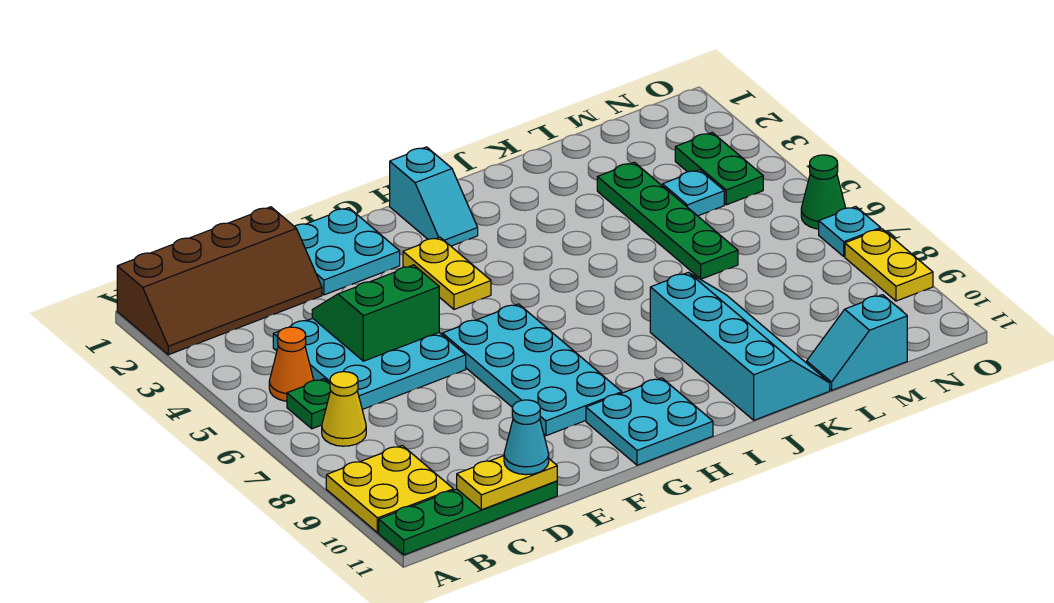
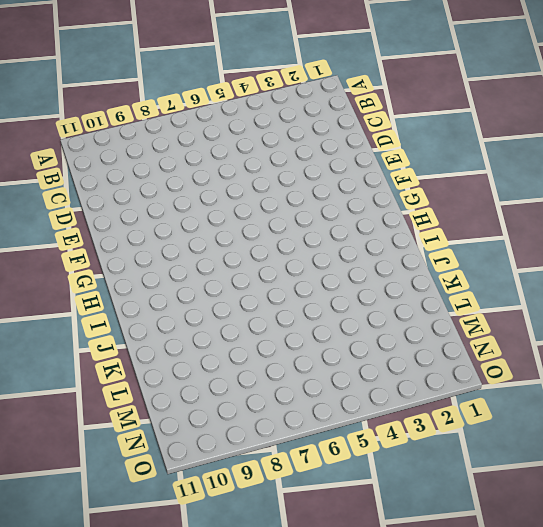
none -> brown 2x4 slope [117,207,322,355]
none -> yellow 2x2 plate [326,445,453,533]
none -> green 1x4 plate [379,481,557,555]

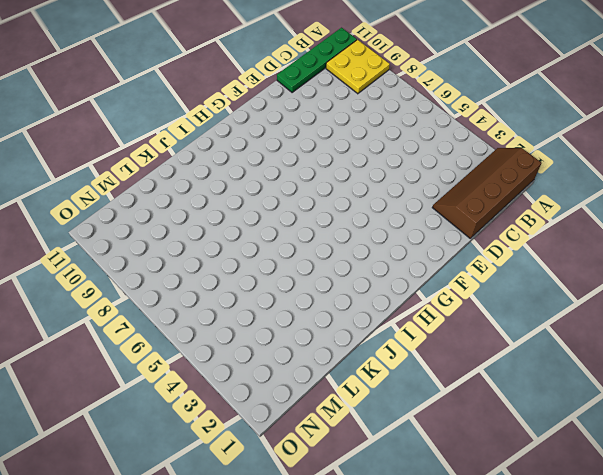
none -> orange 1x1 cone [269,327,314,401]
none -> green 1x1 plate [287,379,331,429]
none -> yellow 1x1 cone [322,372,366,446]

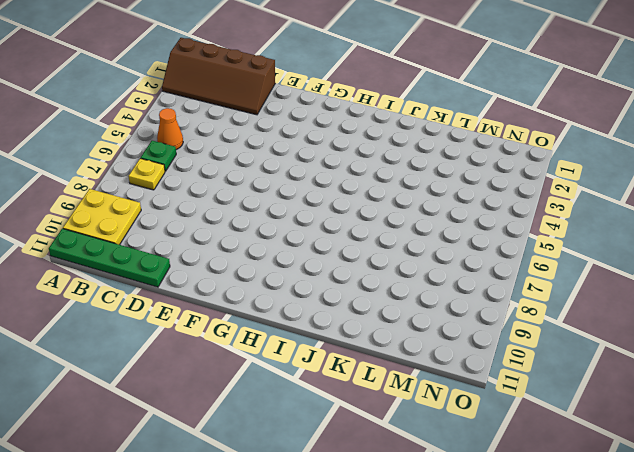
yellow 1x1 plate [129,158,165,190] -> yellow 1x1 cone [322,372,366,446]
none -> cyan 3x3 plate [273,318,466,409]
none -> cyan 2x2 plate [294,208,400,295]
none -> cyan 2x4 plate [442,304,622,436]

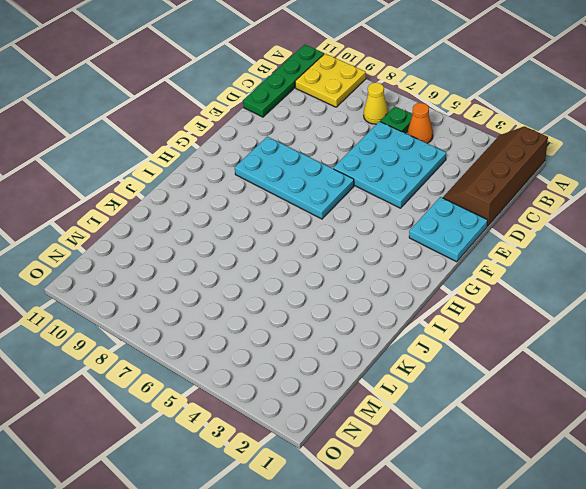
none -> yellow 1x2 plate [403,237,491,309]
none -> cyan 2x2 plate [586,378,713,465]
none -> cyan 1x2 slope [390,147,478,246]

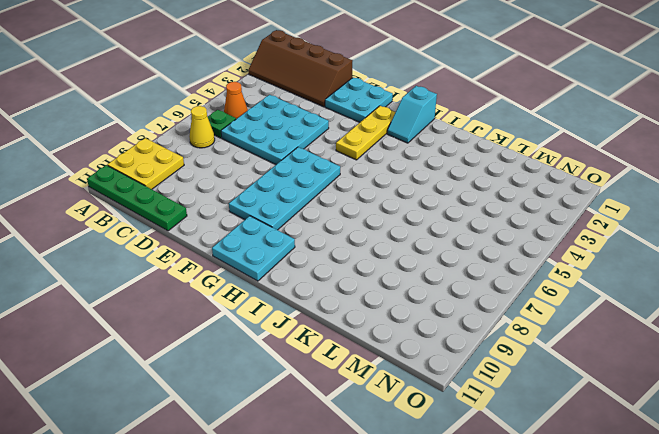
yellow 1x3 plate [336,106,395,160] -> yellow 1x2 plate [403,237,491,309]
none -> cyan 2x4 slope [650,272,830,420]
none -> green 1x4 plate [597,162,738,279]
none -> cyan 1x2 slope [807,295,907,390]

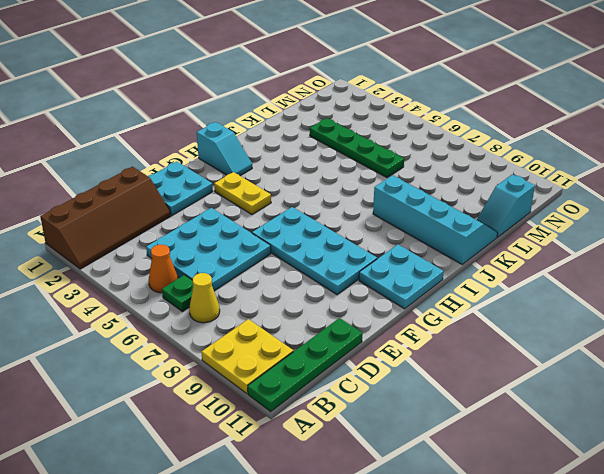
none -> cyan 1x1 plate [663,170,724,216]
none -> green 1x2 plate [675,133,763,205]
none -> green 1x1 cone [801,155,845,229]

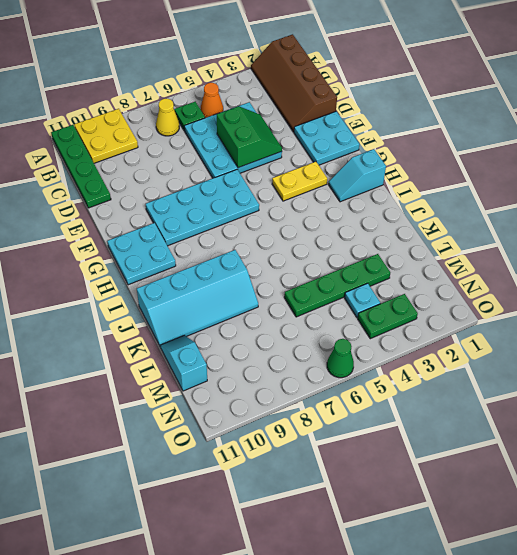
none -> cyan 1x1 plate [819,207,881,256]
none -> yellow 1x2 plate [845,229,933,301]
none -> yellow 1x2 plate [457,456,557,510]

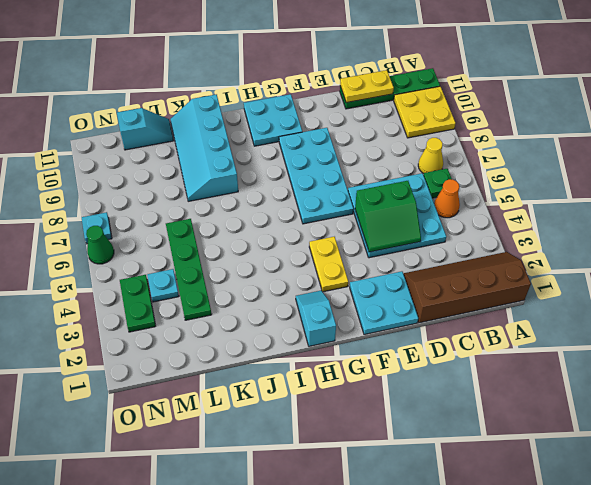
none -> yellow 1x2 plate [845,229,933,301]
none -> cyan 1x1 cone [504,400,549,475]

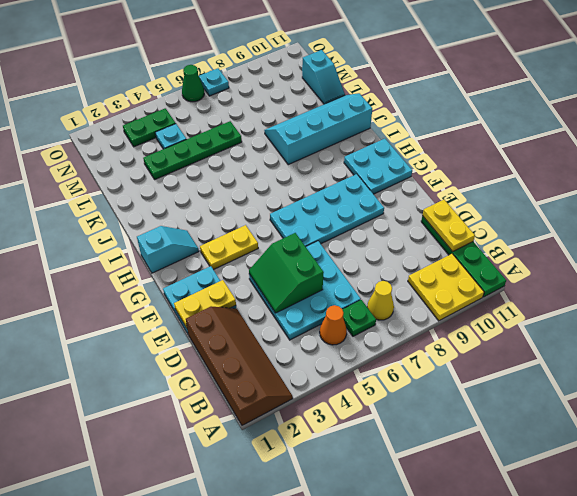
yellow 1x2 plate [174,280,236,328] -> yellow 1x2 plate moved to [845,229,933,301]
none -> cyan 1x1 cone [504,400,549,475]

